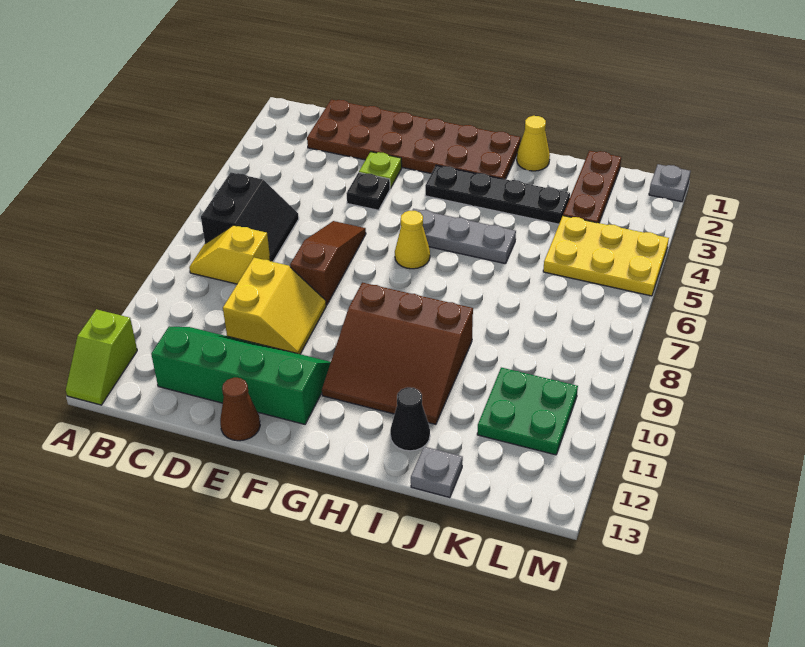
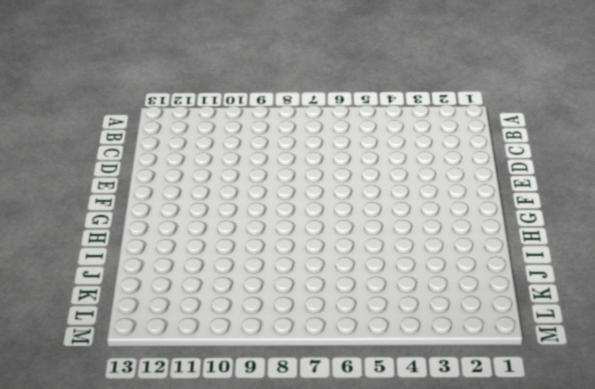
none -> lime 1x2 slope [66,309,137,405]
none -> black 2x2 slope [201,172,299,262]
none -> yellow 1x2 slope [189,225,270,284]

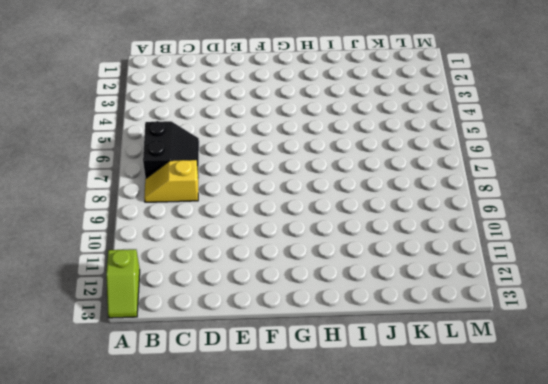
none -> brown 2x6 plate [307,100,521,179]
none -> green 2x4 slope [151,327,331,424]
none -> yellow 2x2 slope [223,258,326,354]

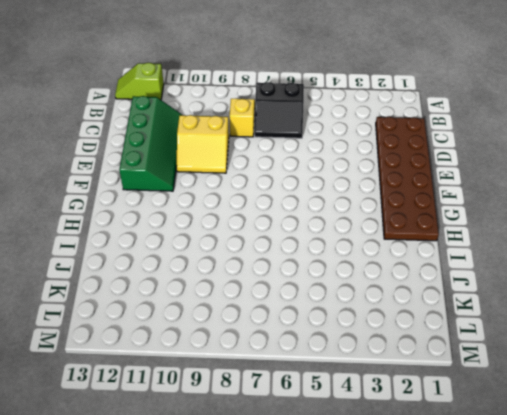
none -> lime 1x1 plate [359,152,402,189]
none -> black 1x1 plate [346,173,390,210]
none -> brown 1x3 slope [290,221,366,305]

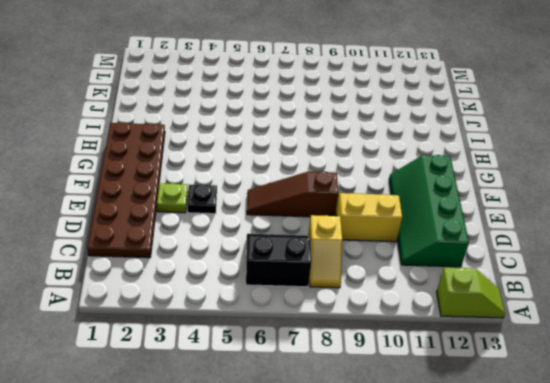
none -> brown 1x1 cone [220,378,260,441]
none -> black 1x4 plate [425,165,570,224]
none -> grey 1x3 plate [412,209,516,264]

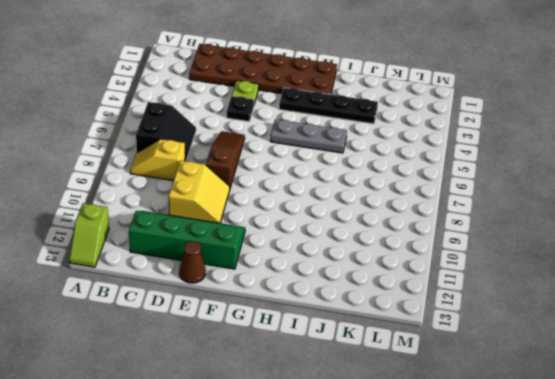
none -> yellow 1x1 cone [395,211,430,269]
none -> brown 3x3 slope [322,283,473,424]
none -> yellow 1x1 cone [517,116,550,171]

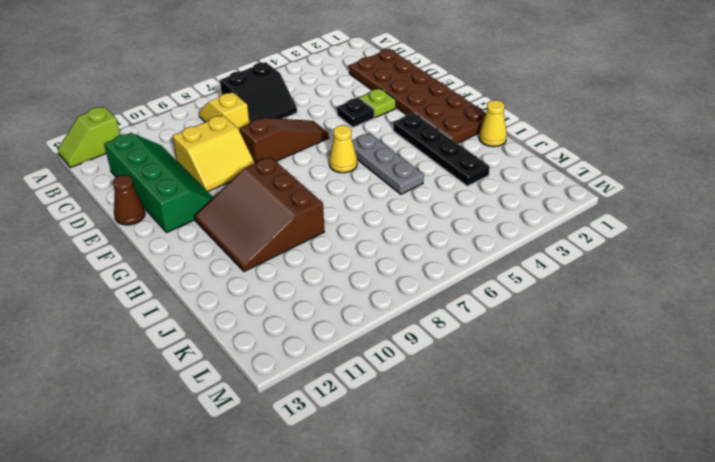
none -> black 1x1 cone [390,387,430,451]
none -> grey 1x1 plate [411,447,463,498]
none -> brown 1x3 plate [563,151,621,223]

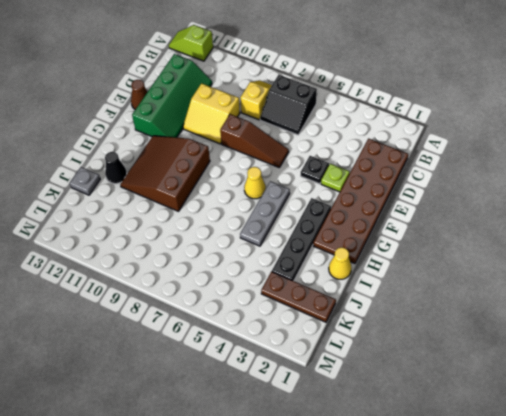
none -> yellow 2x3 plate [543,216,669,296]
none -> green 2x2 plate [477,368,578,455]
none -> grey 1x1 plate [649,164,690,202]

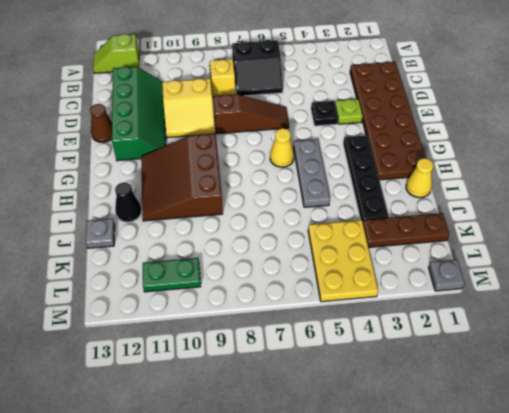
green 1x2 plate [143,258,201,292] -> green 2x2 plate [477,368,578,455]

